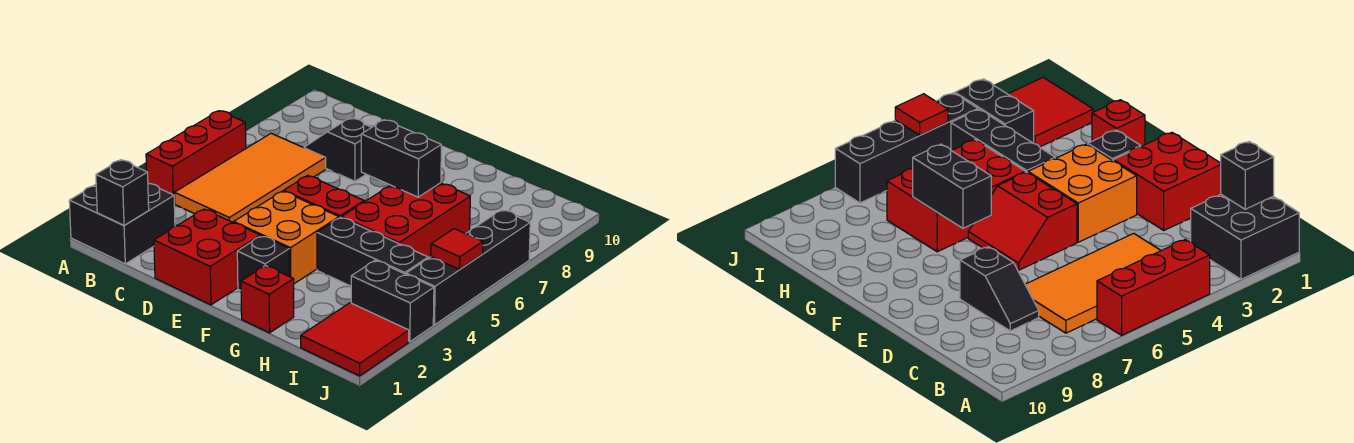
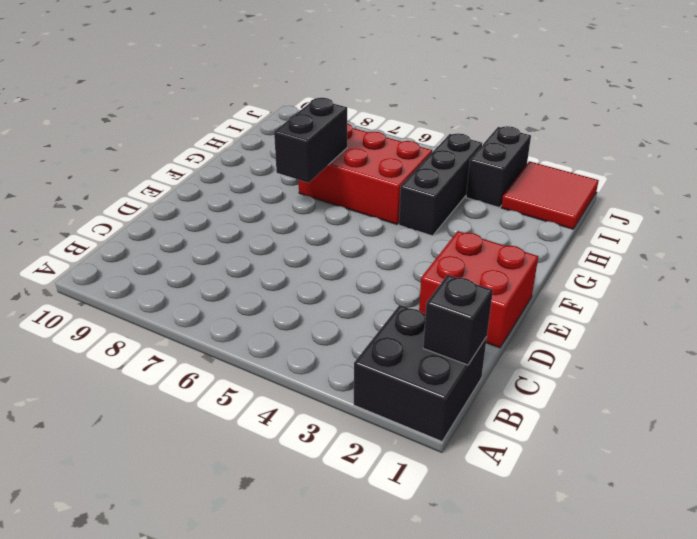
none -> red 1x3 brick [146,111,246,203]
none -> orange 2x4 tile [174,133,326,223]
none -> black 1x2 slope [304,118,372,181]

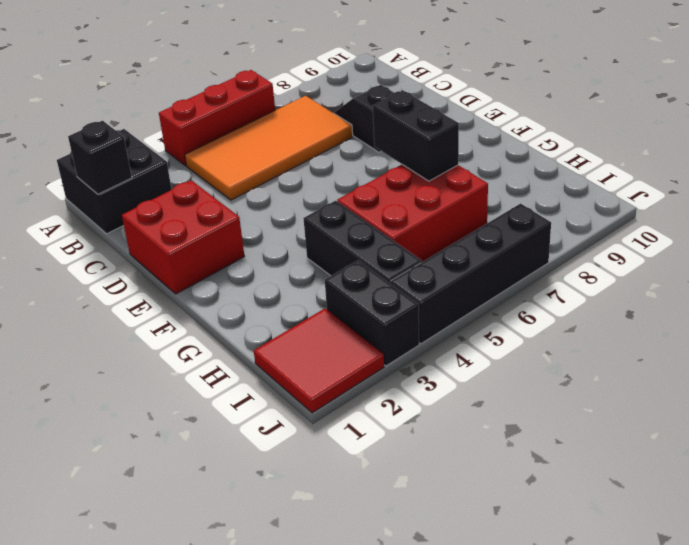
none -> orange 2x2 brick [234,191,339,284]
none -> red 2x2 slope [284,175,365,218]
none -> black 1x1 brick [237,236,290,291]

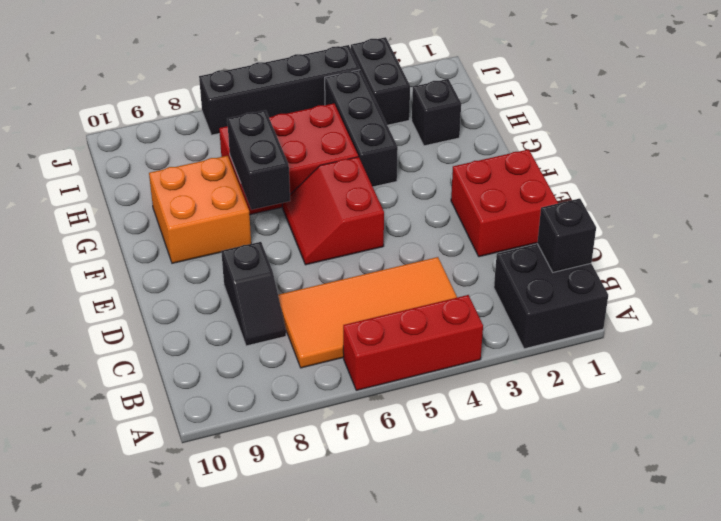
orange 2x2 brick [149,156,251,263] -> orange 2x2 brick moved to [234,191,339,284]
black 1x1 brick [412,79,461,146] -> black 1x1 brick moved to [237,236,290,291]
none -> red 1x1 brick [241,265,294,333]
none -> red 2x2 tile [301,303,409,376]
none -> red 1x1 tile [431,229,483,269]

